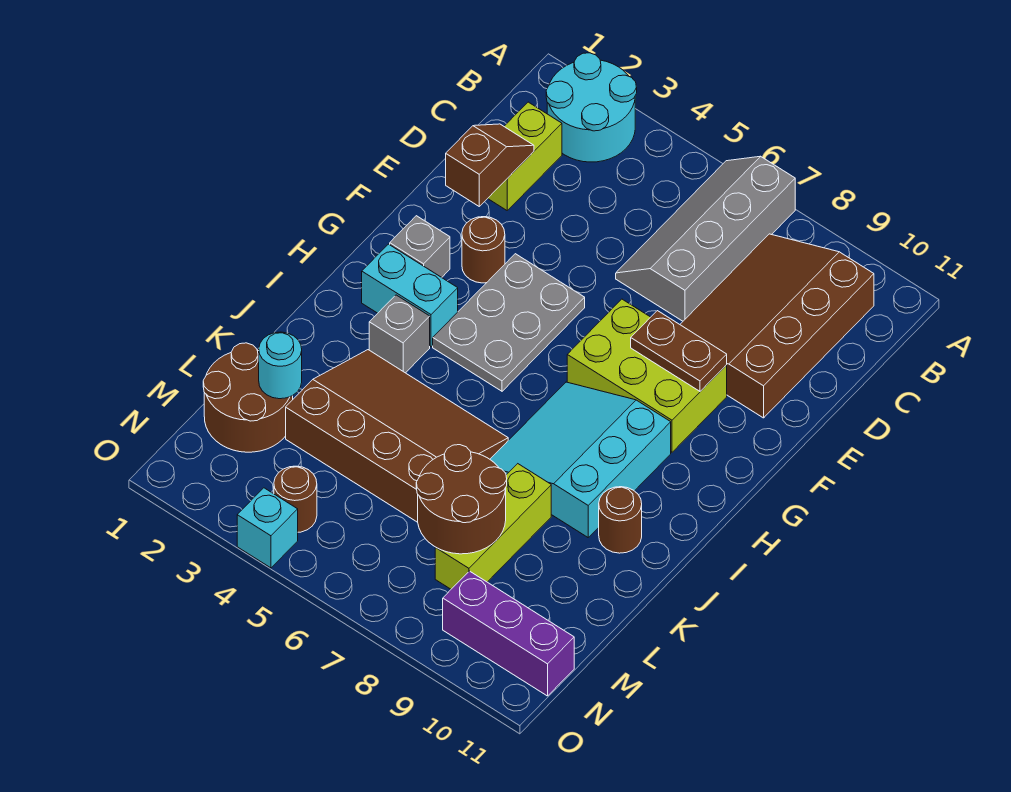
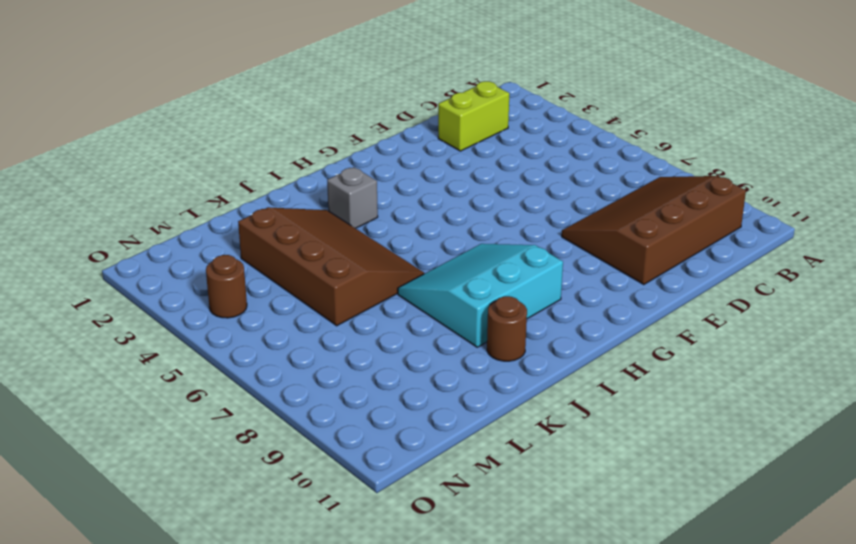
none -> cyan 2x2 round brick [546,53,637,162]
none -> grey 2x4 slope [616,156,795,321]
none -> brown 1x1 round brick [462,217,505,283]

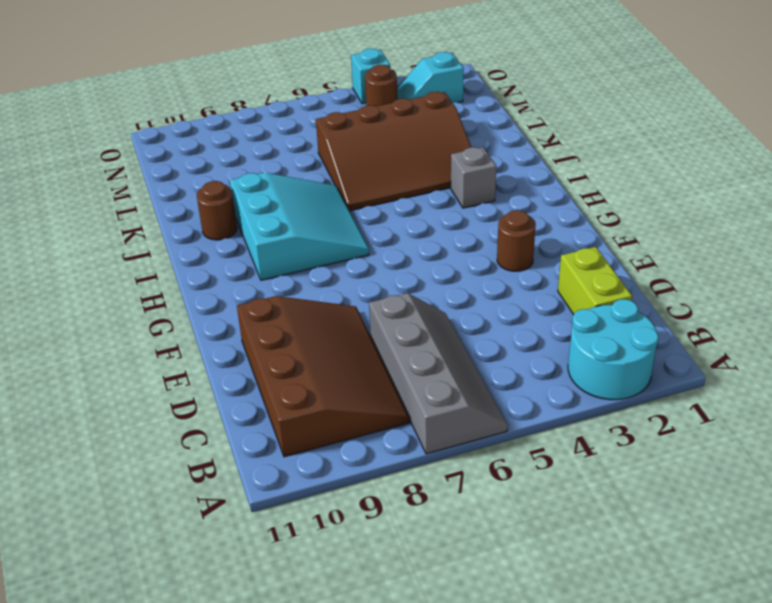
cyan 1x2 slope [397,52,464,103] -> none
none -> grey 2x3 plate [433,254,585,391]
none -> lime 2x3 brick [567,299,727,452]
none -> grey 1x1 brick [390,216,450,277]

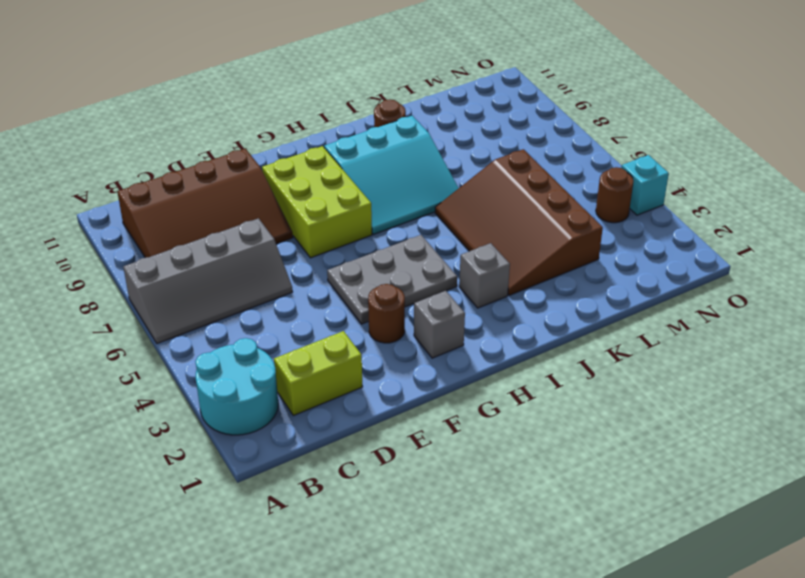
none -> cyan 1x2 brick [362,244,458,347]
none -> lime 1x3 brick [435,464,551,589]
none -> brown 2x2 round brick [203,343,293,452]

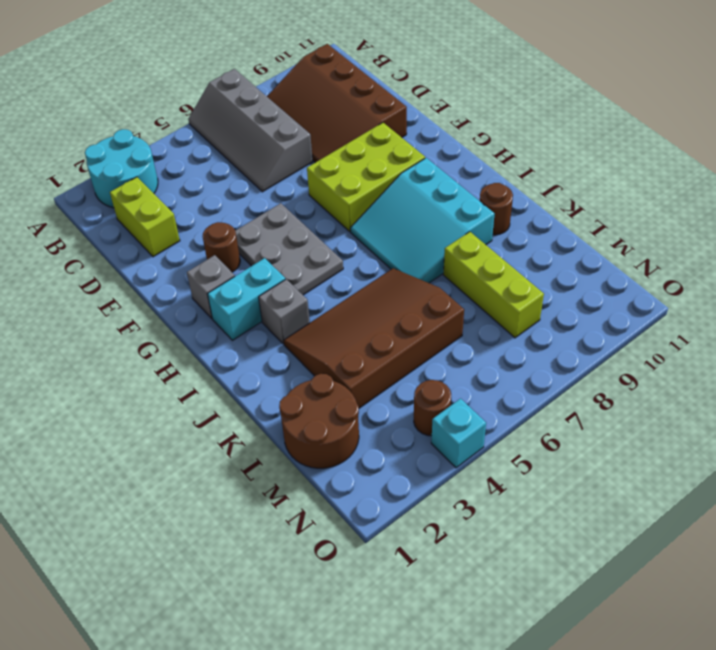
none -> purple 1x3 brick [443,571,574,696]
none -> brown 1x2 slope [446,124,534,206]
none -> brown 1x2 plate [631,311,727,391]

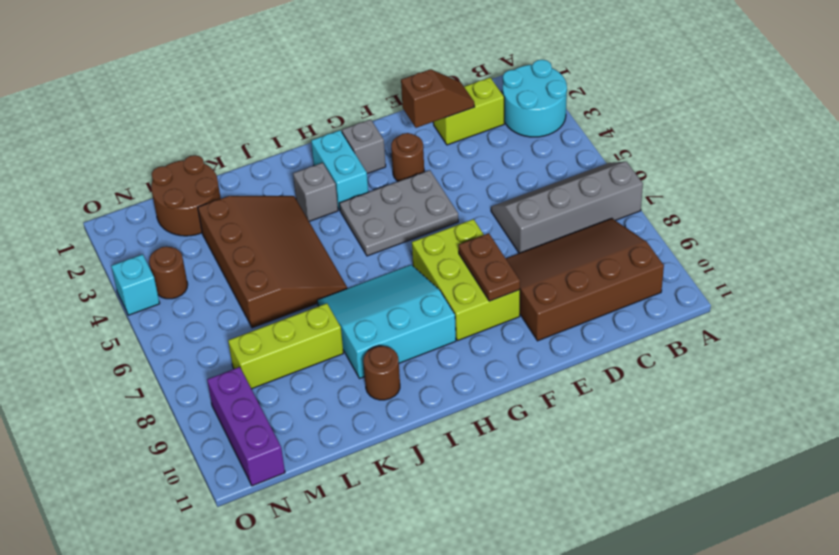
none -> cyan 1x1 round brick [259,332,302,399]
none -> brown 2x2 round brick [416,445,507,554]

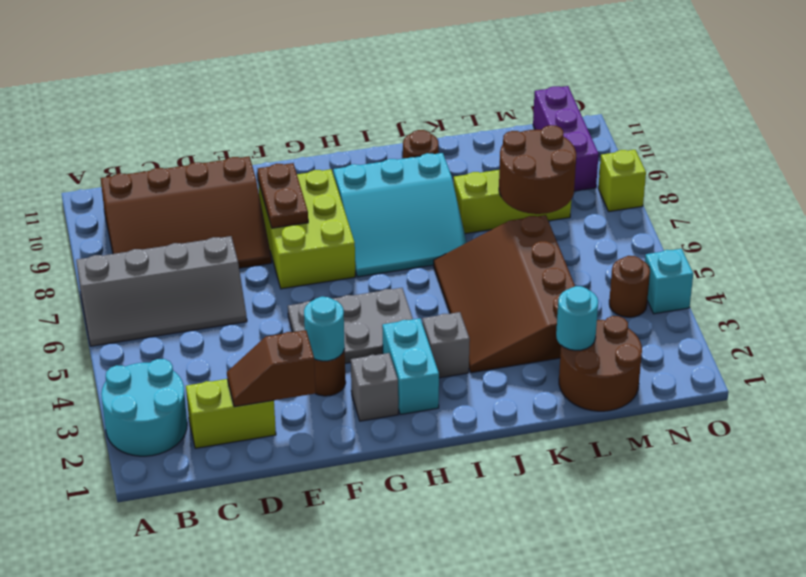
cyan 1x1 round brick [304,297,345,361] -> none
lime 1x1 brick [598,150,646,212] -> none

